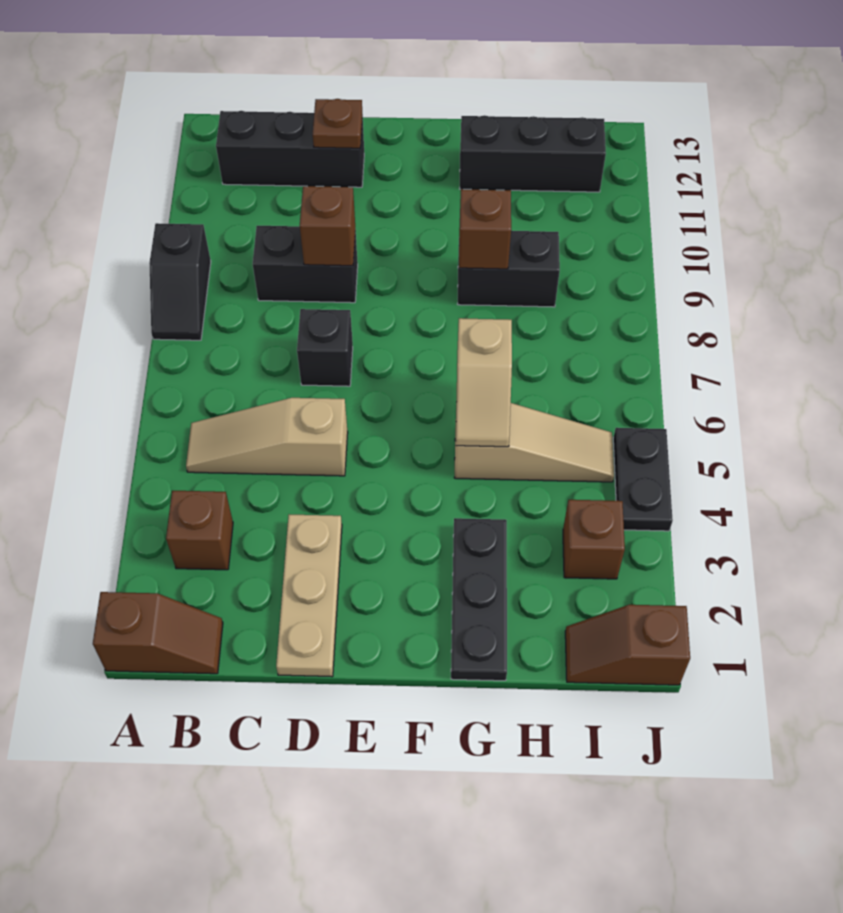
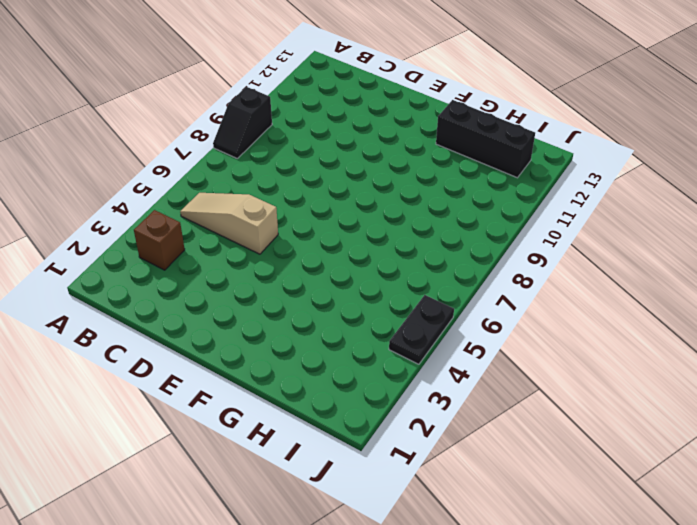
none -> brown 1x2 slope [93,592,223,674]
none -> black 1x3 brick [216,111,364,187]
none -> black 1x2 brick [253,226,358,303]

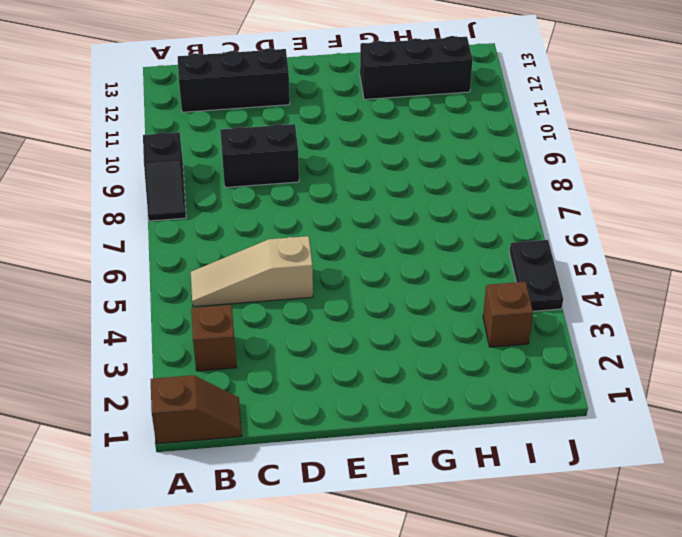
none -> tan 1x3 plate [276,514,342,677]
none -> black 1x1 brick [297,309,353,386]
none -> black 1x3 plate [451,518,507,681]

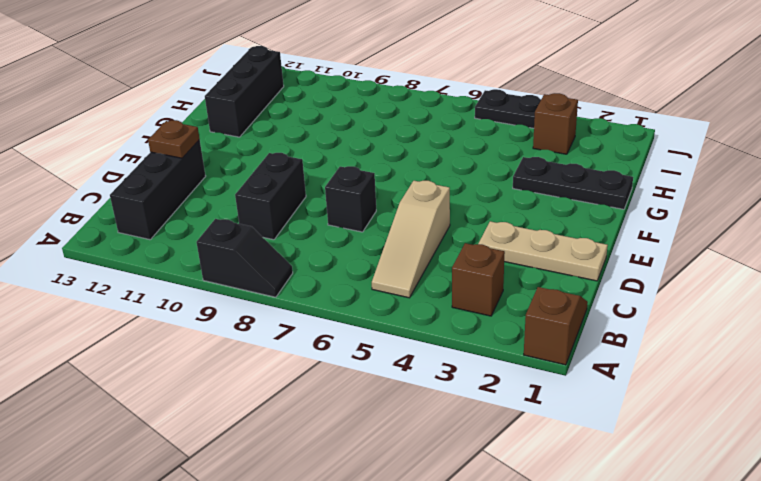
none -> tan 1x3 slope [454,403,614,482]
none -> black 1x2 brick [458,231,560,307]
none -> brown 1x2 slope [565,605,690,685]

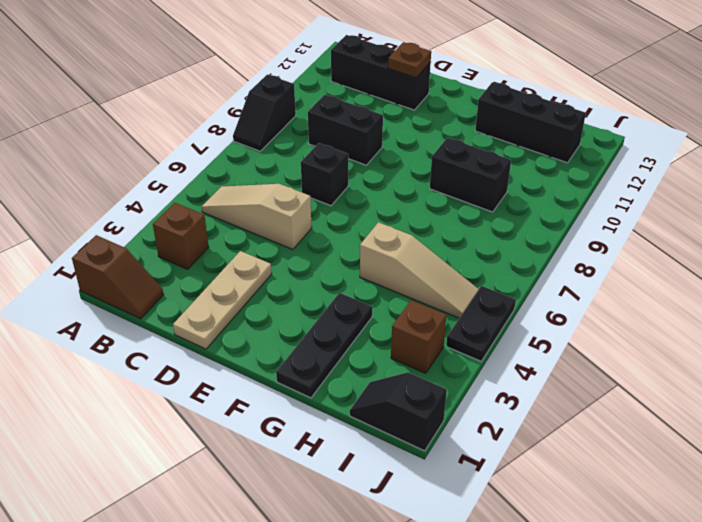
black 1x2 slope [350,372,447,451] -> brown 1x2 slope [565,605,690,685]
none -> brown 1x1 brick [300,186,355,266]
none -> tan 1x2 slope [456,318,512,447]
none -> brown 1x1 brick [459,189,511,269]

